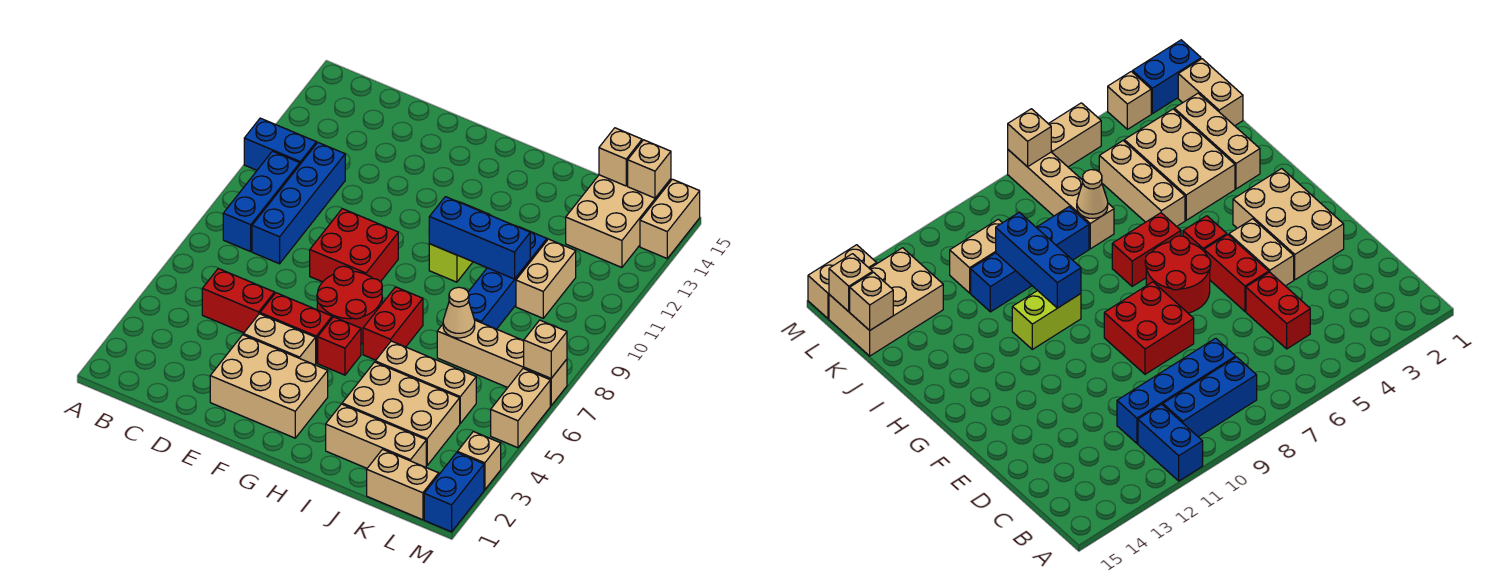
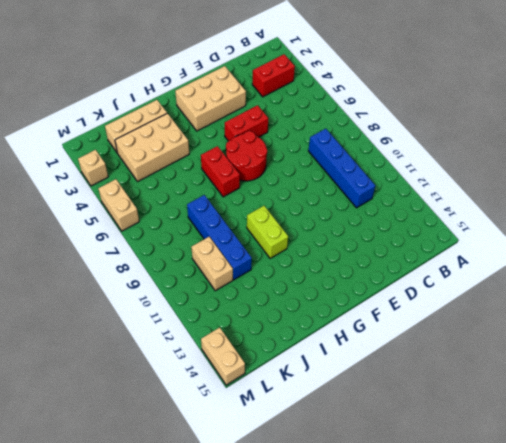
red 1x2 brick [252,54,295,97] -> red 1x2 brick moved to [202,269,274,333]
none -> blue 1x2 brick [244,118,316,170]
none -> blue 1x3 brick [223,151,300,252]
none -> tan 1x2 brick [243,314,316,365]

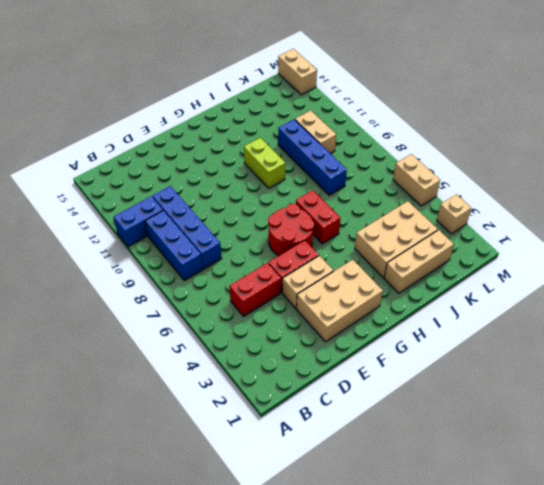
none -> red 2x2 brick [310,209,398,282]
none -> red 1x1 brick [318,317,361,375]
none -> tan 1x3 brick [375,341,476,423]

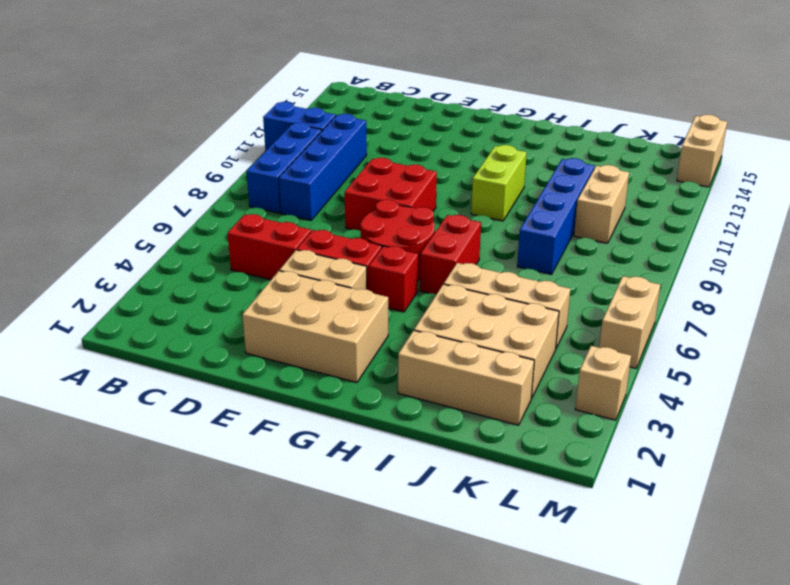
none -> tan 1x4 brick [437,320,567,406]
none -> tan 1x2 brick [367,449,439,520]
none -> tan 2x3 brick [566,175,671,267]

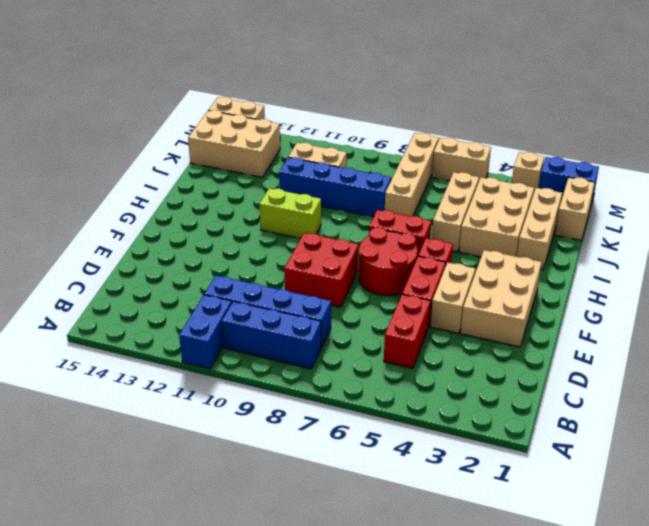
none -> blue 1x3 brick [429,197,530,279]
none -> tan 1x1 cone [443,287,475,338]
none -> tan 1x1 brick [599,128,642,186]

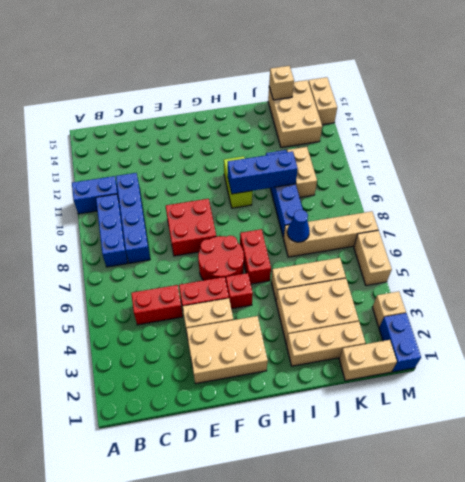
blue 1x1 cone [287,210,310,242] -> tan 1x1 cone [443,287,475,338]
none -> tan 1x1 brick [628,140,671,198]
none -> tan 1x1 brick [524,320,567,378]

